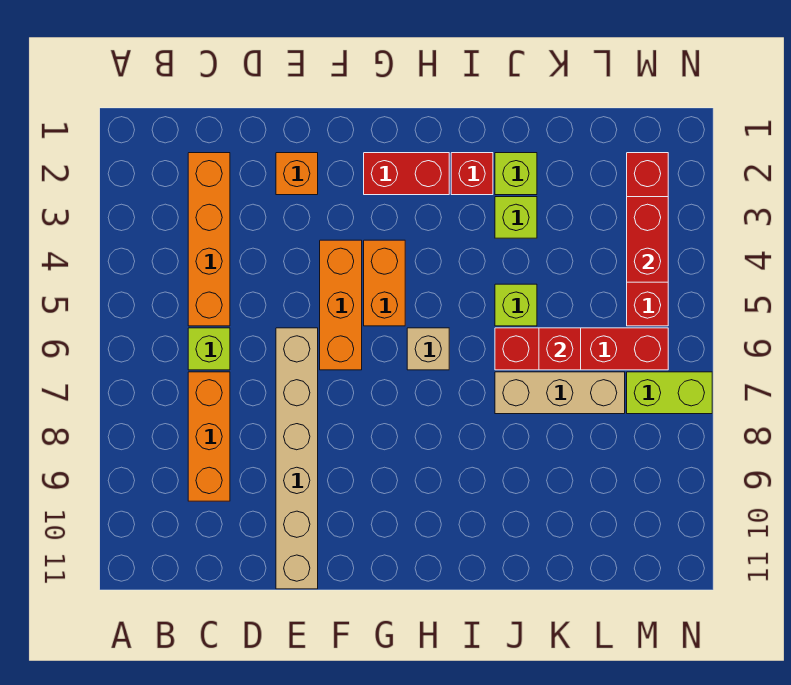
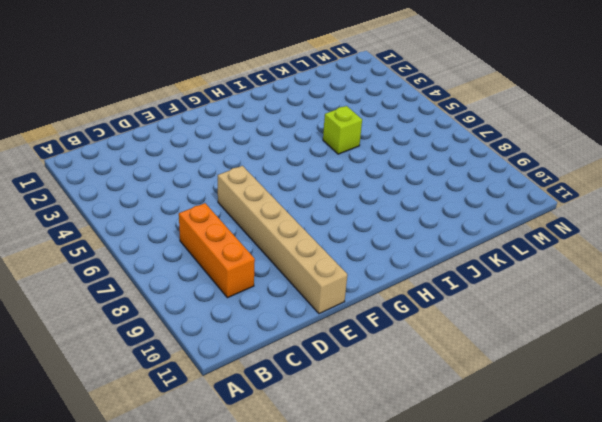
none -> orange 1x4 brick [188,153,230,326]
none -> lime 1x1 brick [188,328,230,370]
none -> orange 1x1 brick [276,153,318,195]

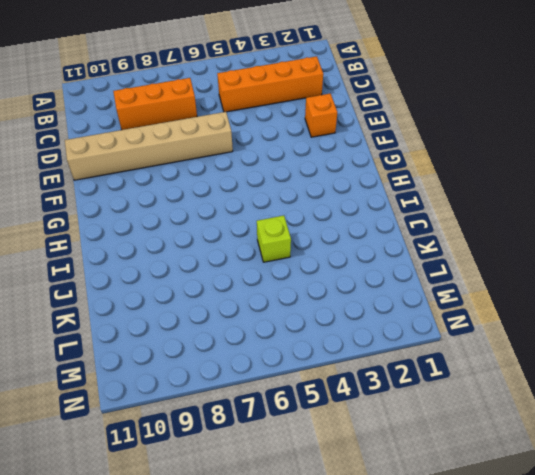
none -> lime 1x1 brick [188,328,230,370]
none -> orange 1x3 brick [320,240,362,370]
none -> red 1x2 brick [364,153,449,195]

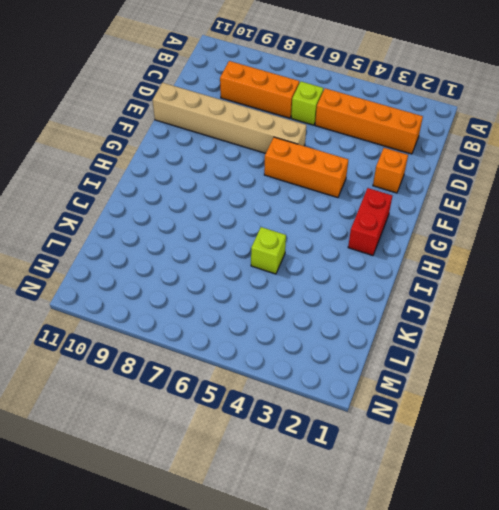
none -> orange 1x2 brick [364,240,405,326]
none -> tan 1x1 brick [407,328,449,370]
none -> red 1x1 brick [451,153,493,195]

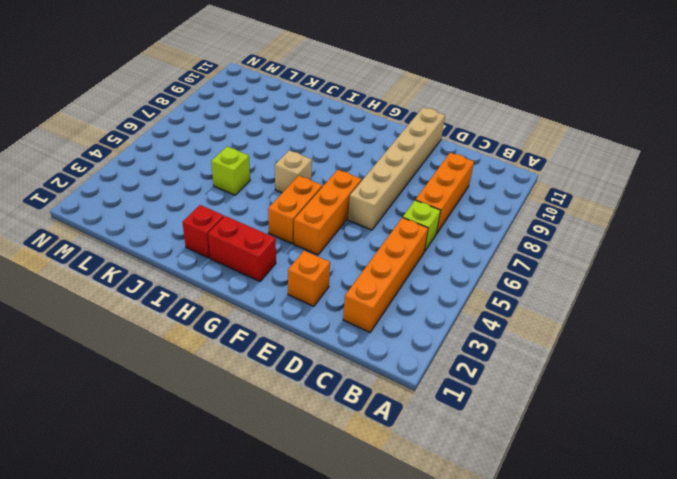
none -> lime 1x1 brick [495,153,537,195]
none -> lime 1x1 brick [495,197,537,238]
none -> red 1x4 brick [495,328,668,370]

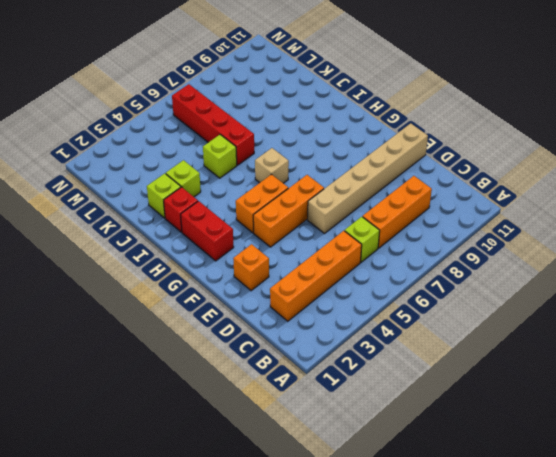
none -> tan 1x3 brick [495,372,625,414]
none -> red 1x4 brick [627,153,668,326]
none -> lime 1x2 brick [627,372,712,414]

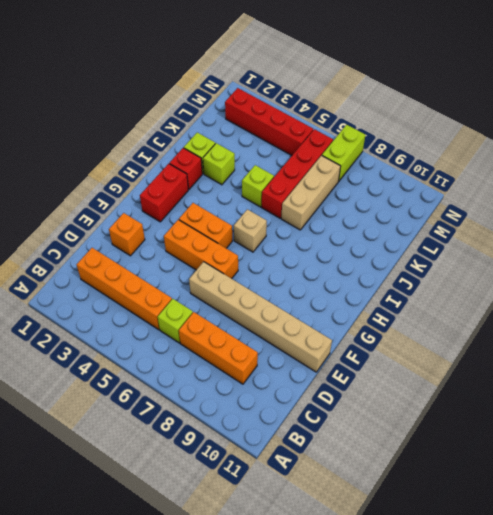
none -> red 1x1 brick [539,328,581,370]
none -> red 1x2 brick [627,197,668,282]

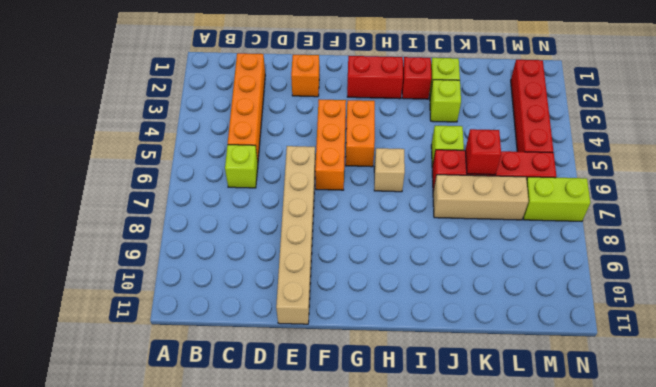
none -> orange 1x3 brick [188,372,230,501]
none -> red 1x2 brick [627,197,668,282]

